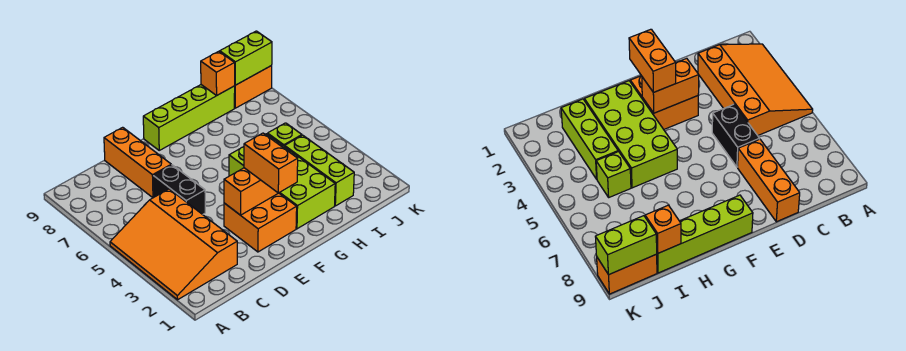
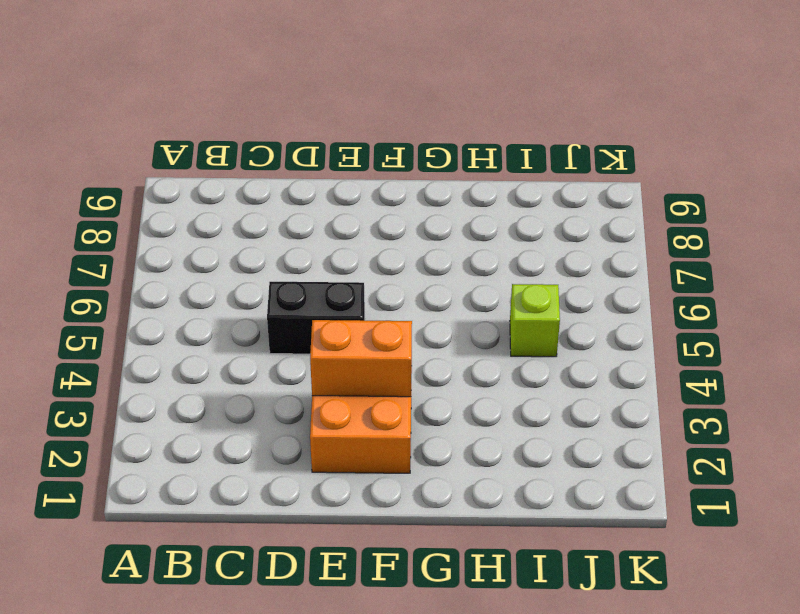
black 1x2 brick [267,282,365,354] -> black 1x2 brick turned to [153,165,205,215]
none -> orange 3x4 slope [110,189,237,300]
none -> orange 1x3 brick [104,127,171,198]
none -> lime 1x4 brick [143,85,235,150]

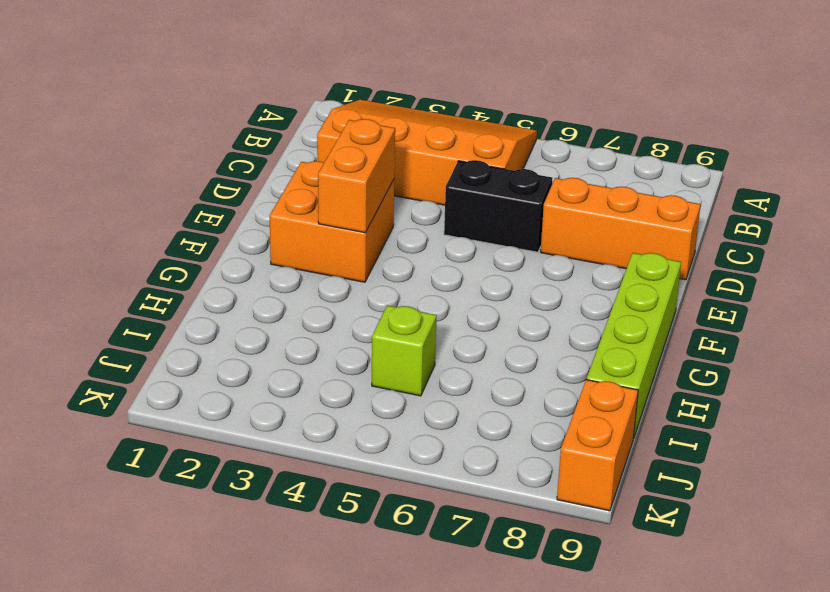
none -> lime 2x4 brick [229,134,335,229]
none -> lime 1x3 brick [285,135,354,206]
none -> orange 1x1 brick [201,51,235,95]

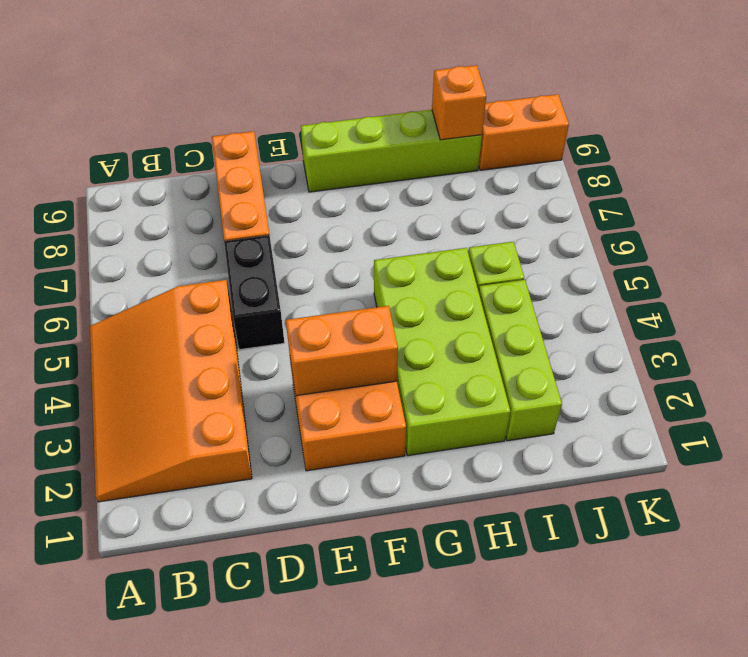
none -> lime 1x2 brick [220,31,272,85]
none -> orange 1x2 brick [244,133,298,193]

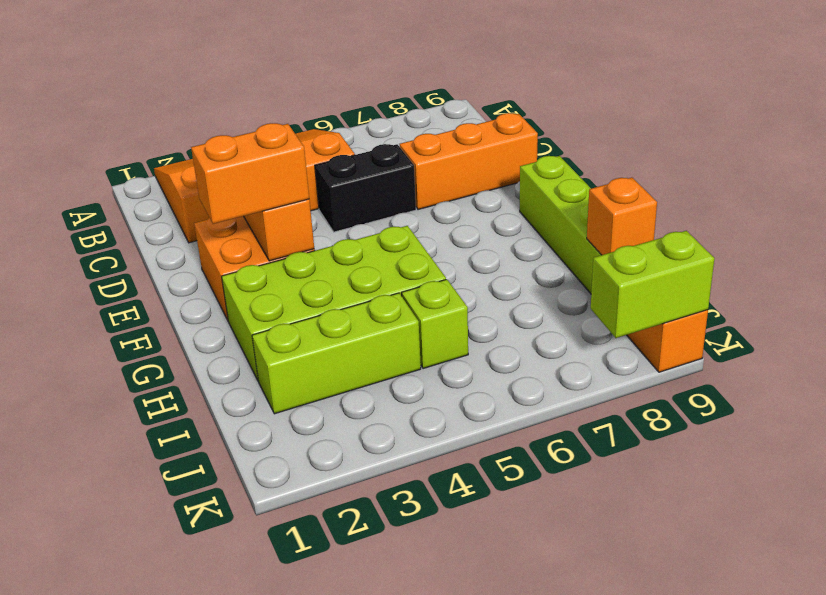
lime 1x2 brick [591,231,715,338] -> lime 1x2 brick turned to [220,31,272,85]

